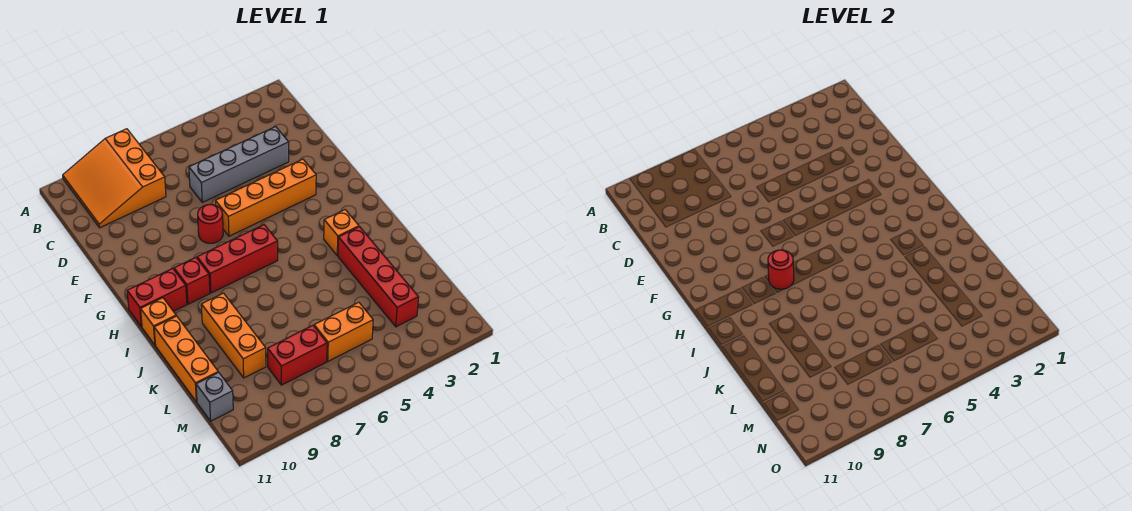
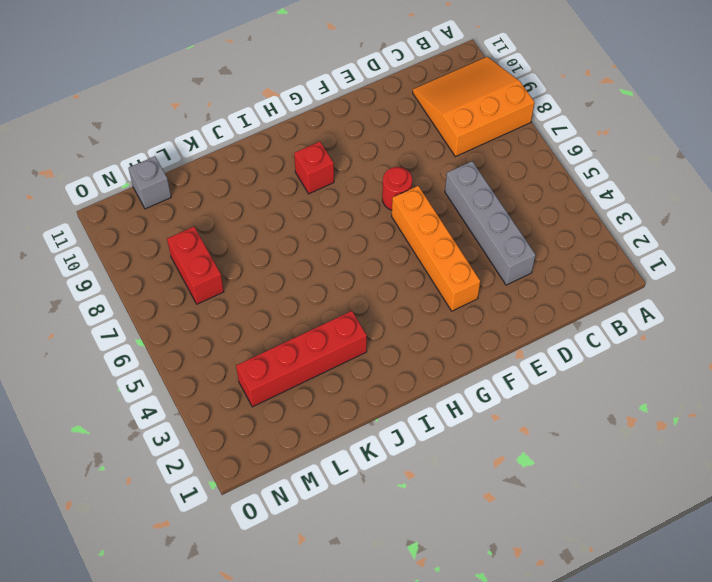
none -> red 1x3 brick [197,225,278,293]
none -> red 1x2 brick [127,268,187,327]
none -> orange 1x1 brick [324,210,359,256]

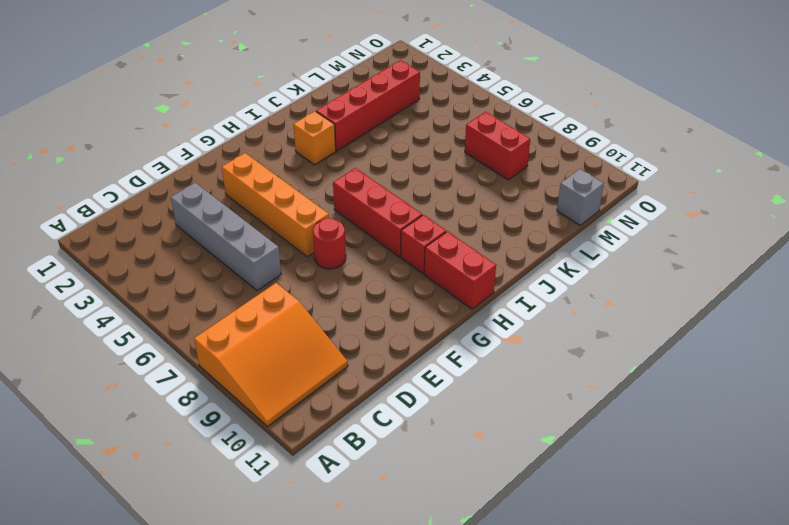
none -> orange 1x1 brick [141,298,176,345]
none -> orange 1x3 brick [201,293,266,378]
none -> orange 1x3 brick [154,316,218,402]

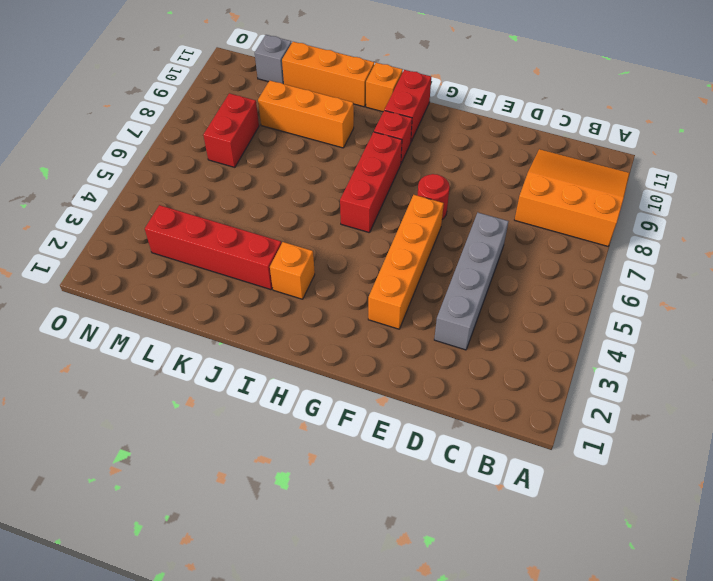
none -> orange 1x2 brick [314,302,373,361]
none -> red 1x1 round brick [768,250,794,289]

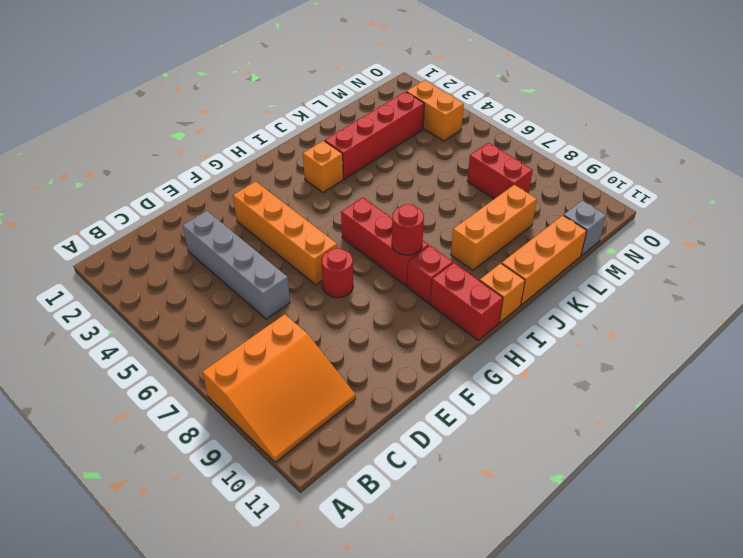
orange 1x2 brick [406,80,464,141] -> orange 1x2 brick moved to [314,302,373,361]

